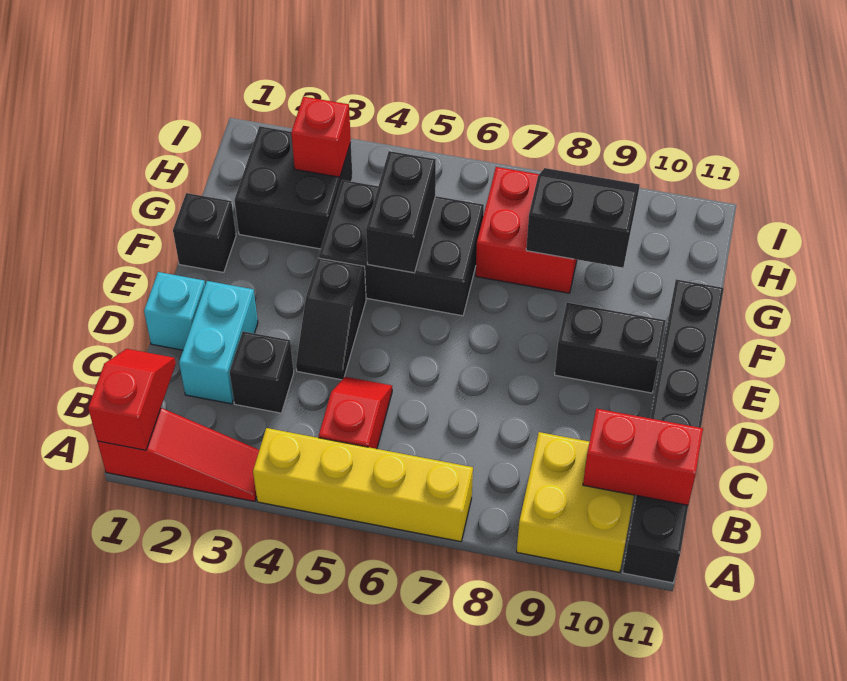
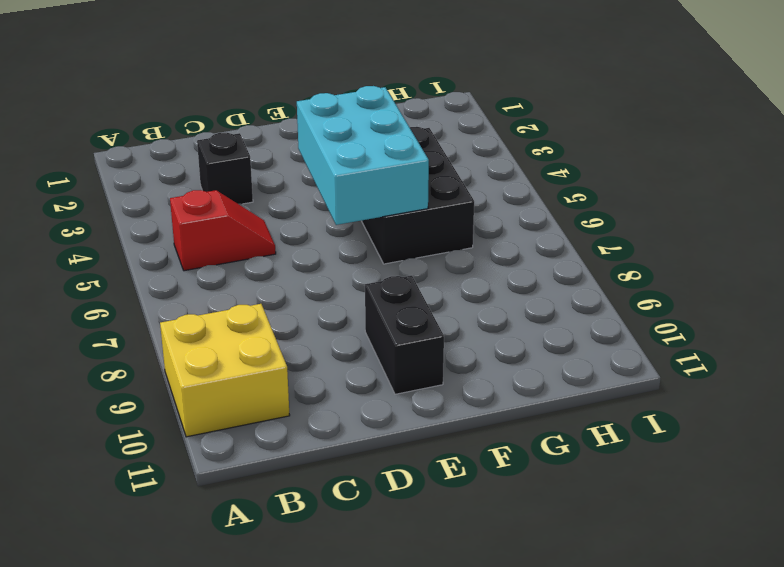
cyan 2x3 brick [297,86,429,225] -> black 1x2 brick [366,151,436,273]
none -> red 1x3 slope [97,408,259,501]
none -> yellow 1x4 brick [253,428,473,542]
none -> black 1x6 brick [623,279,724,583]

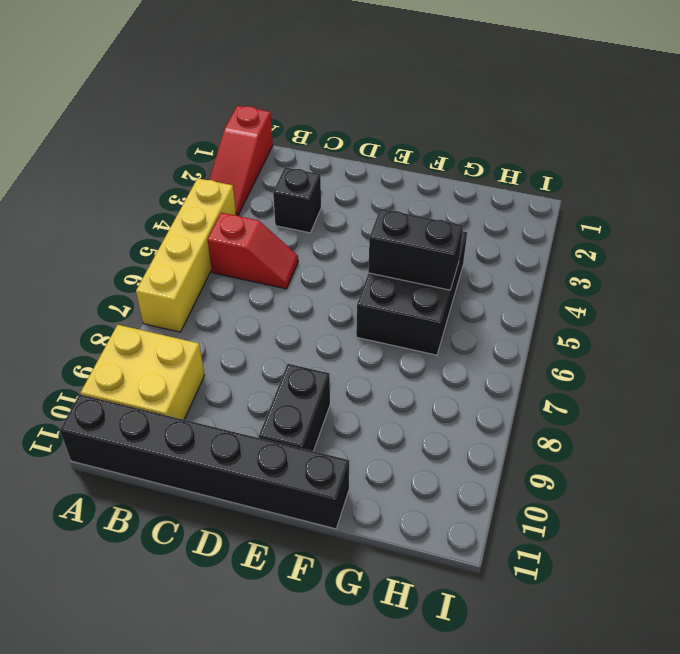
none -> cyan 1x2 brick [179,281,258,404]
none -> cyan 1x1 brick [144,272,205,350]
none -> black 1x2 slope [296,258,366,380]

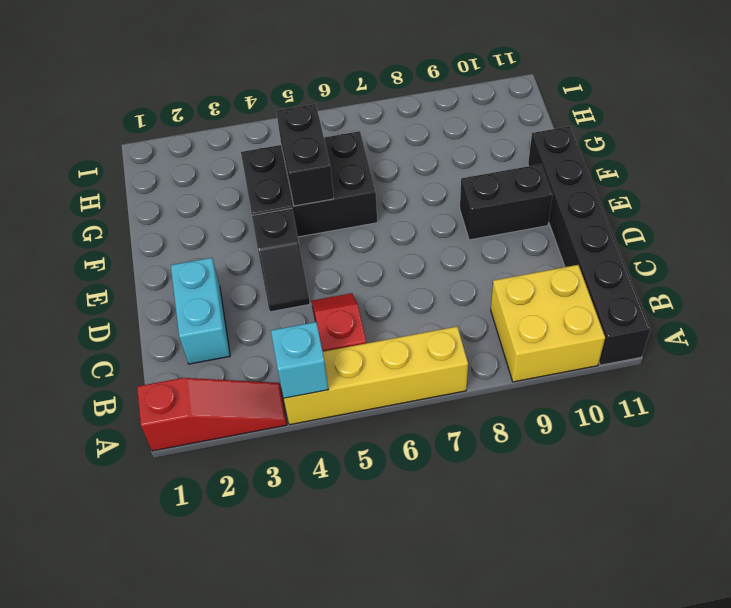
cyan 1x1 brick [271,322,328,398] -> cyan 1x1 brick moved to [144,272,205,350]
none -> black 1x1 brick [230,331,294,413]
none -> black 1x1 brick [173,193,236,272]
none -> black 2x2 brick [234,126,353,249]

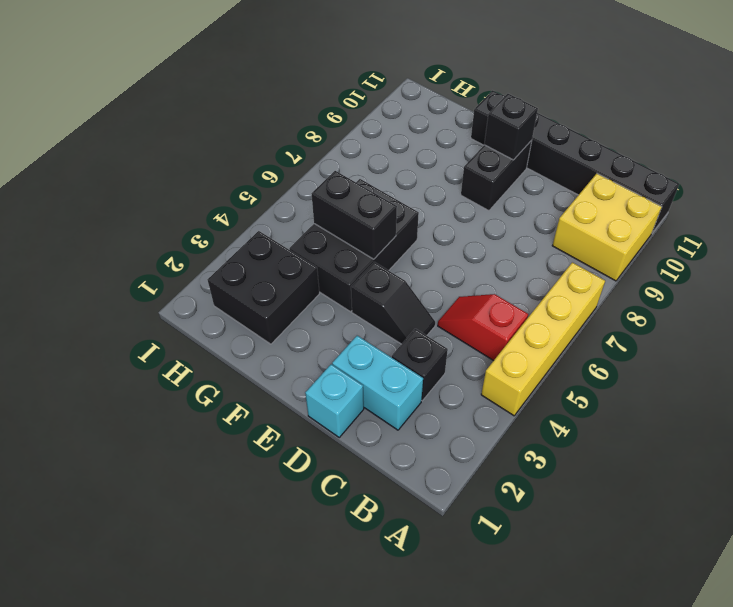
black 1x1 brick [484,94,538,160] -> black 1x1 brick moved to [173,193,236,272]
none -> red 1x3 slope [97,408,259,501]
none -> red 2x2 brick [476,167,577,293]
none -> red 1x2 slope [88,349,176,450]

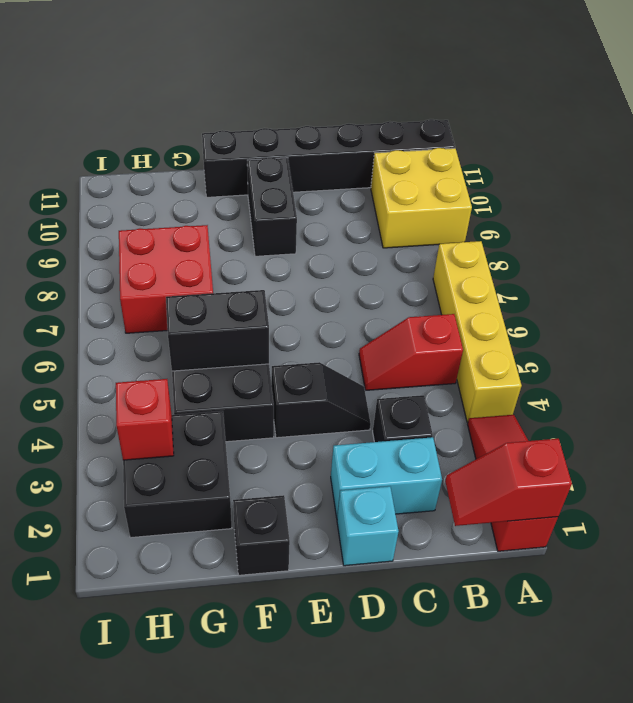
none -> red 1x2 brick [583,409,703,505]
none -> black 2x2 slope [526,168,640,268]

